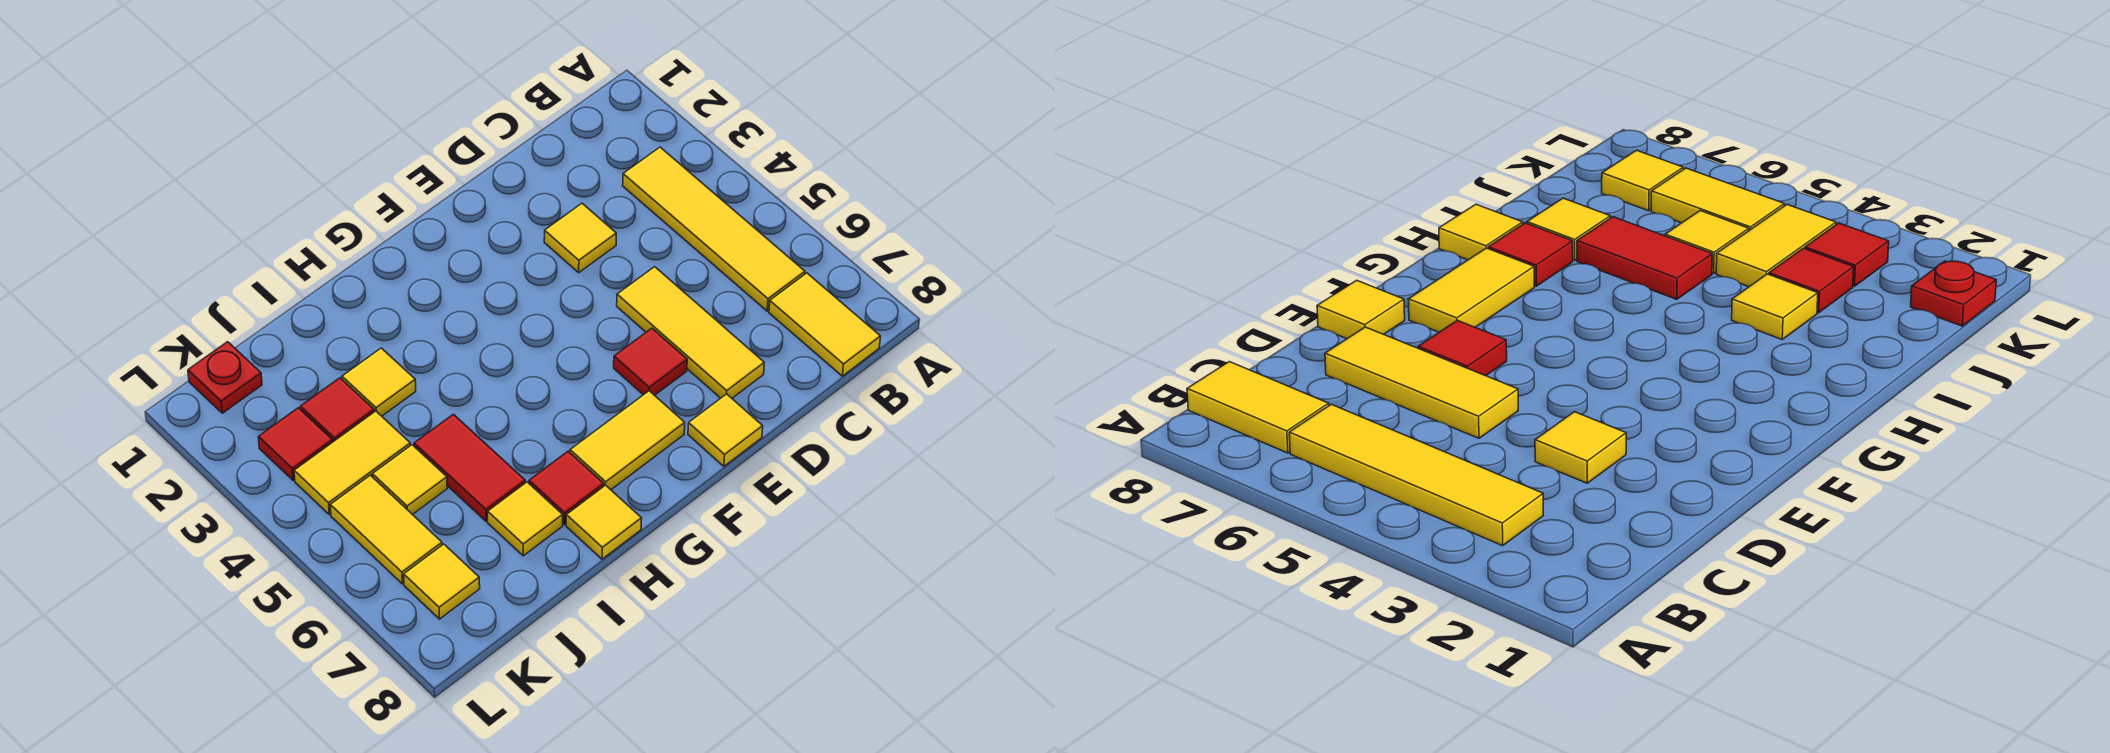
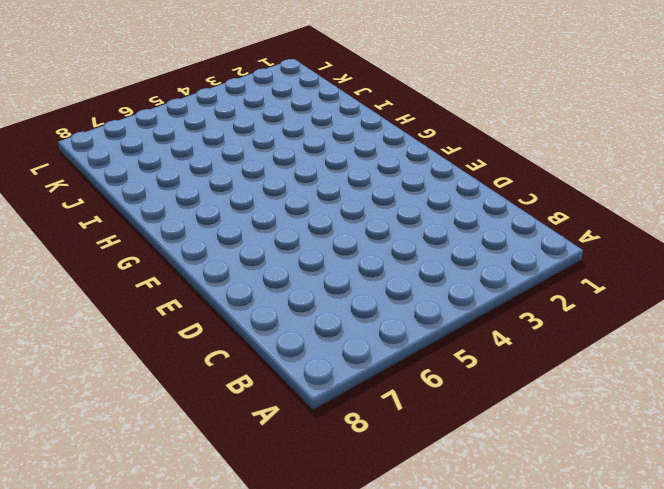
none -> yellow 1x4 tile [623,147,805,311]
none -> yellow 1x2 tile [769,273,881,376]
none -> yellow 1x1 tile [544,203,616,272]

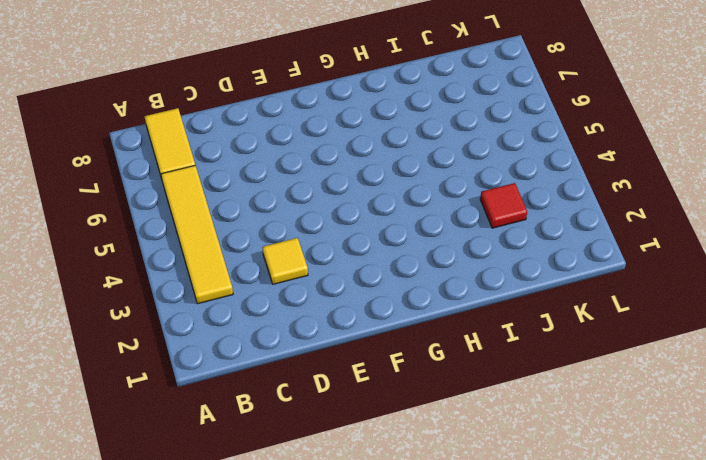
none -> yellow 1x3 tile [617,267,764,398]
none -> red 1x1 tile [614,328,687,395]
none -> yellow 1x1 tile [688,394,763,466]

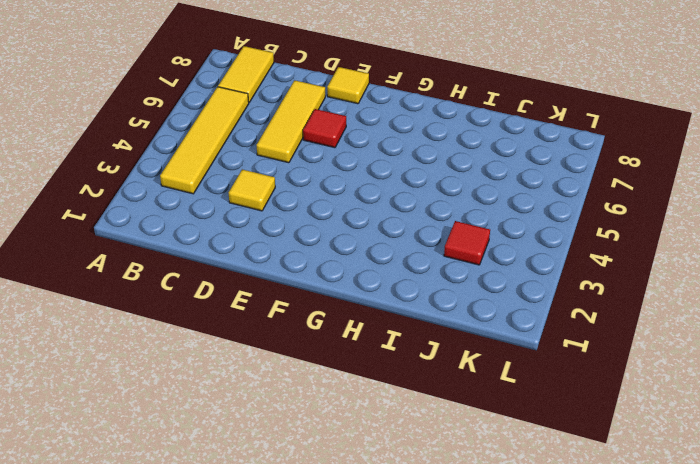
none -> yellow 1x2 tile [570,391,685,490]
none -> red 1x1 tile [529,451,604,525]
none -> yellow 1x1 tile [566,485,642,559]

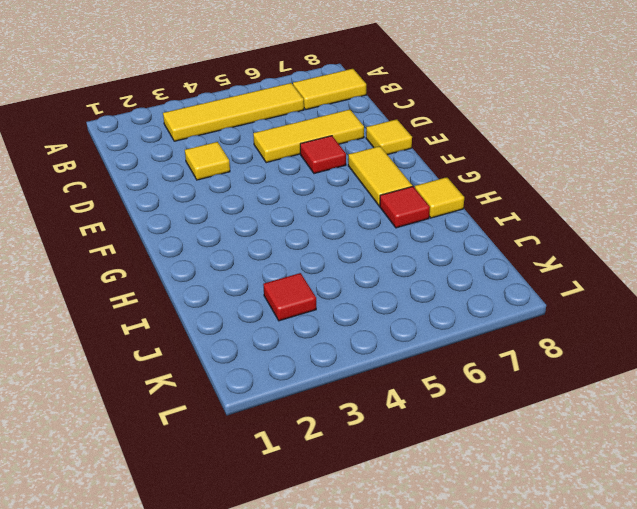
none -> yellow 1x1 tile [342,348,416,416]
none -> red 1x2 tile [414,414,525,521]
none -> yellow 1x1 tile [488,482,563,556]

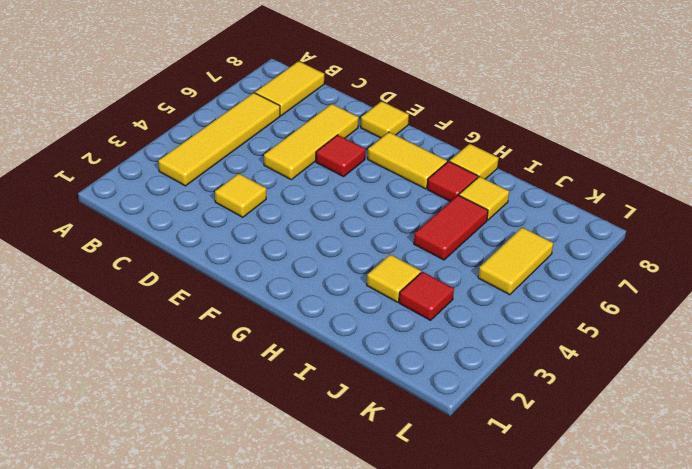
none -> yellow 1x2 tile [294,411,410,514]
none -> yellow 1x1 tile [372,445,447,515]
none -> red 1x1 plate [188,342,262,413]

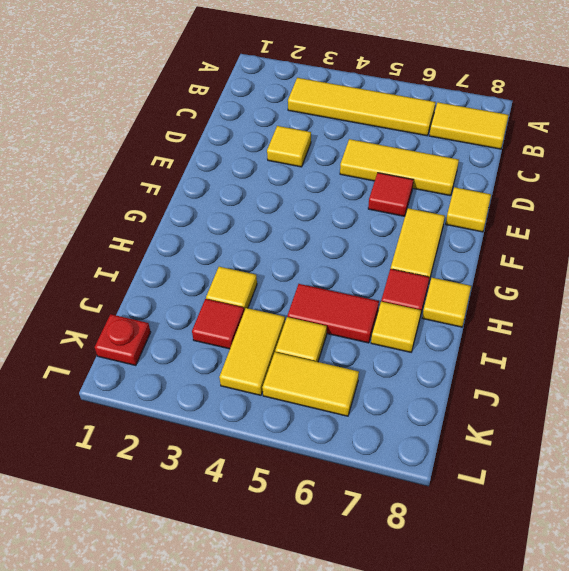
none -> red 1x1 tile [258,408,333,480]
none -> yellow 1x1 tile [404,544,480,619]

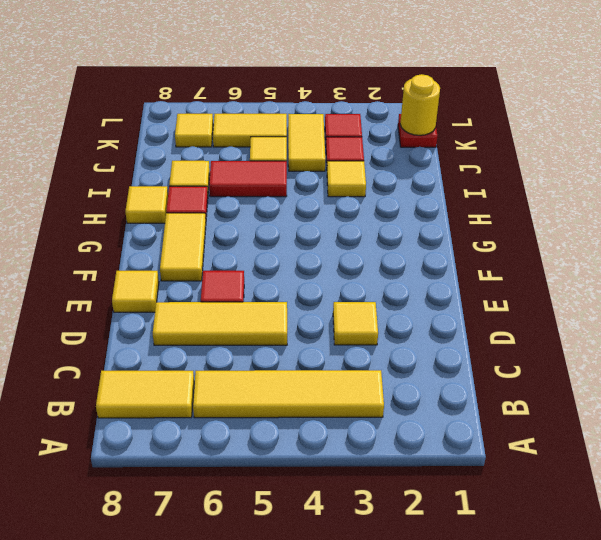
yellow 1x1 round brick [400,74,440,135] -> none

